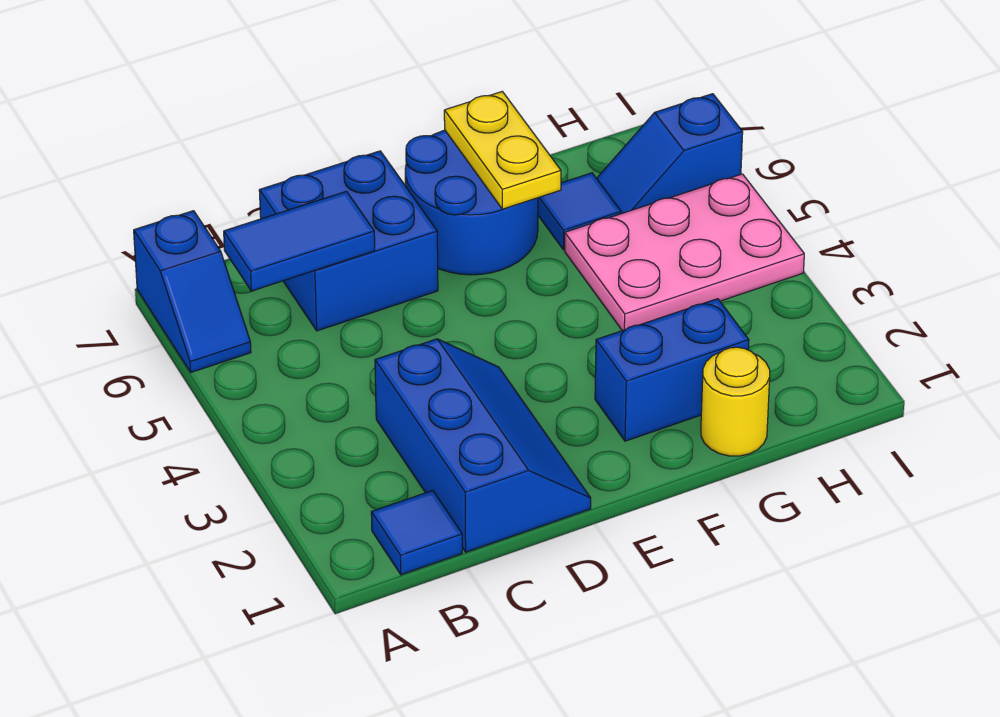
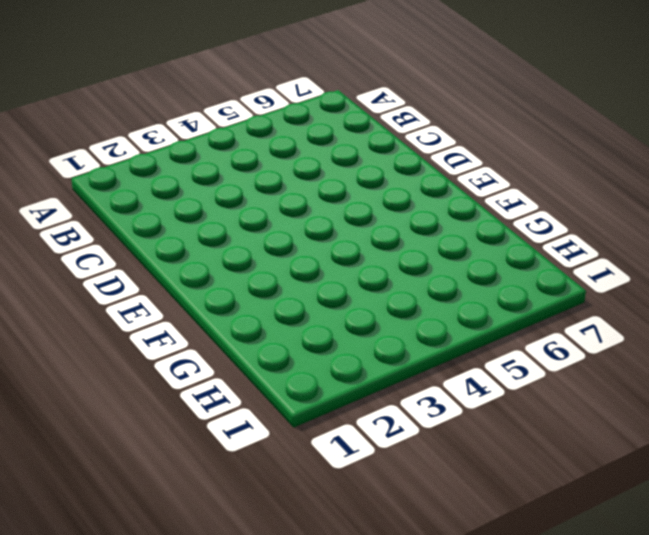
none -> blue 1x2 slope [134,211,251,372]
none -> blue 1x1 tile [371,491,462,575]
none -> blue 2x3 slope [375,339,591,552]

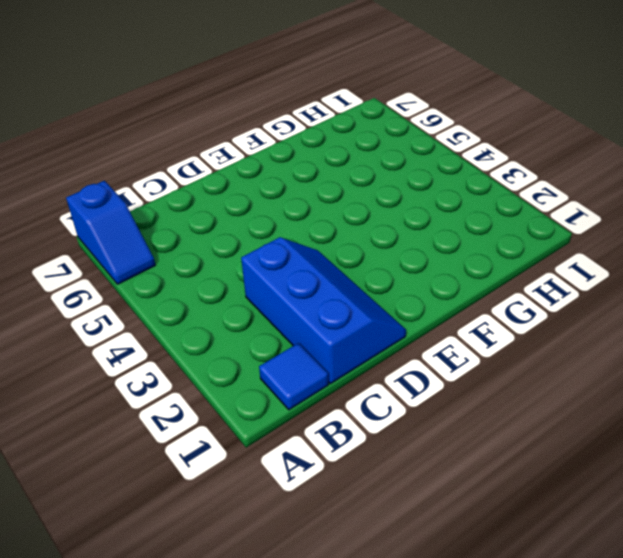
none -> blue 2x2 brick [259,151,438,331]
none -> blue 2x2 round brick [405,130,538,275]
none -> blue 1x2 brick [595,299,749,441]

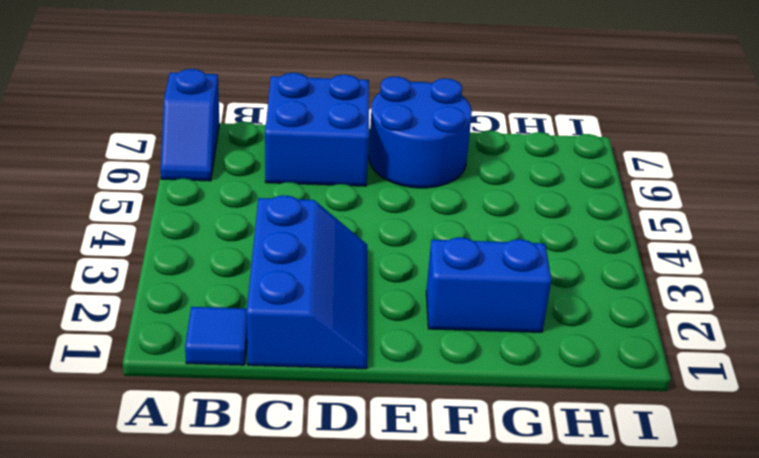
none -> yellow 1x1 round brick [701,347,770,456]
none -> pink 2x3 plate [565,174,804,331]
none -> blue 1x1 tile [538,173,621,250]

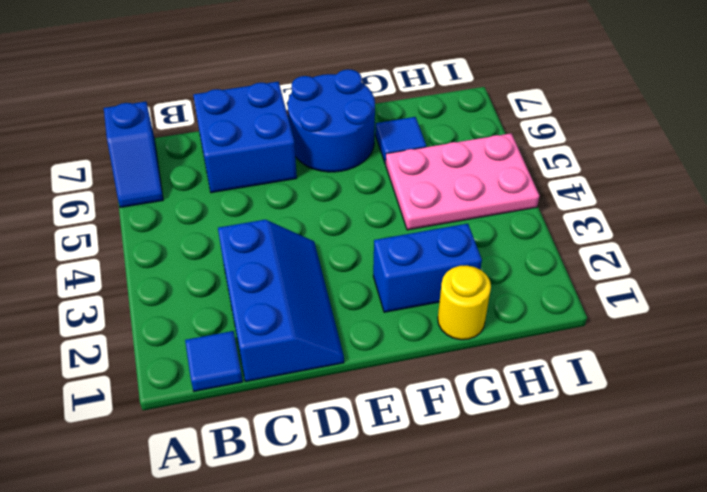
none -> blue 1x2 slope [597,94,743,214]
none -> blue 1x2 tile [224,191,375,291]
none -> yellow 1x2 plate [444,92,561,209]

